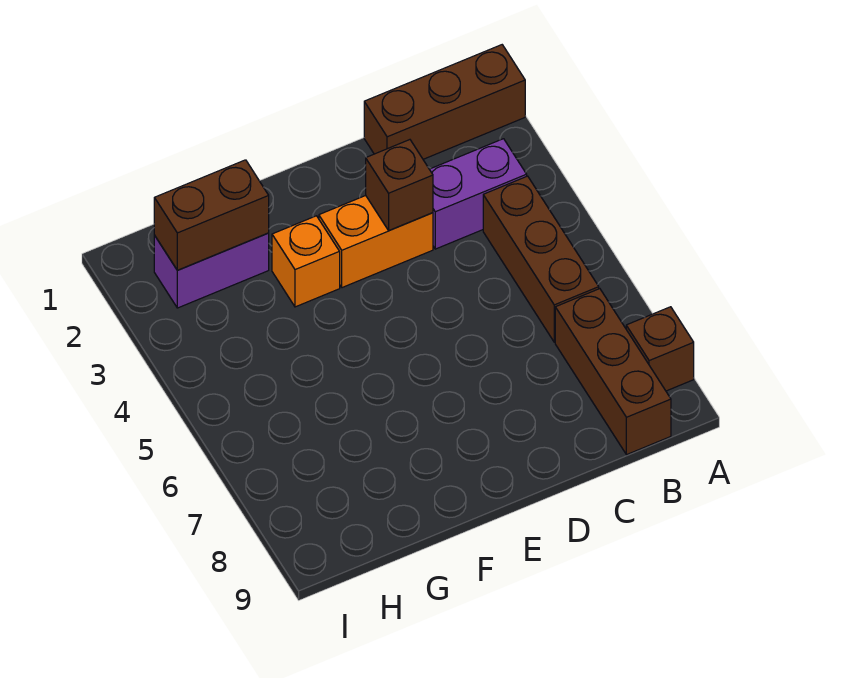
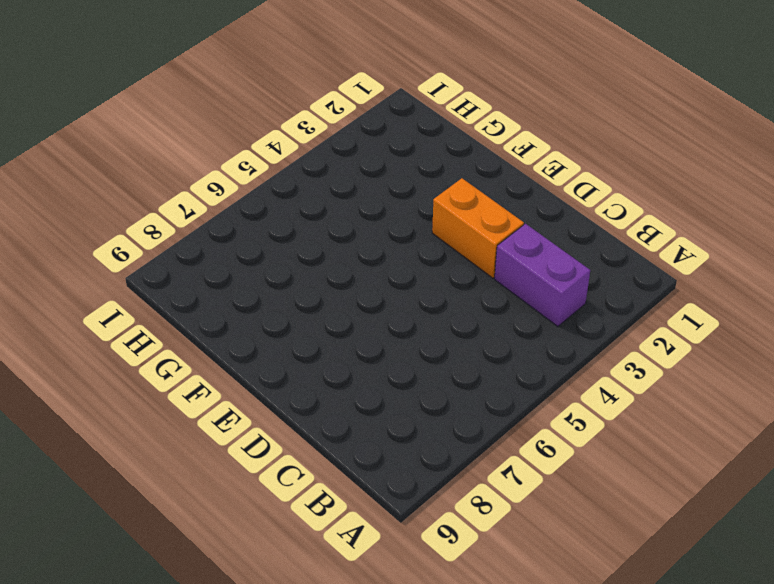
none -> brown 1x3 brick [364,45,525,159]
none -> brown 1x1 brick [626,307,694,391]

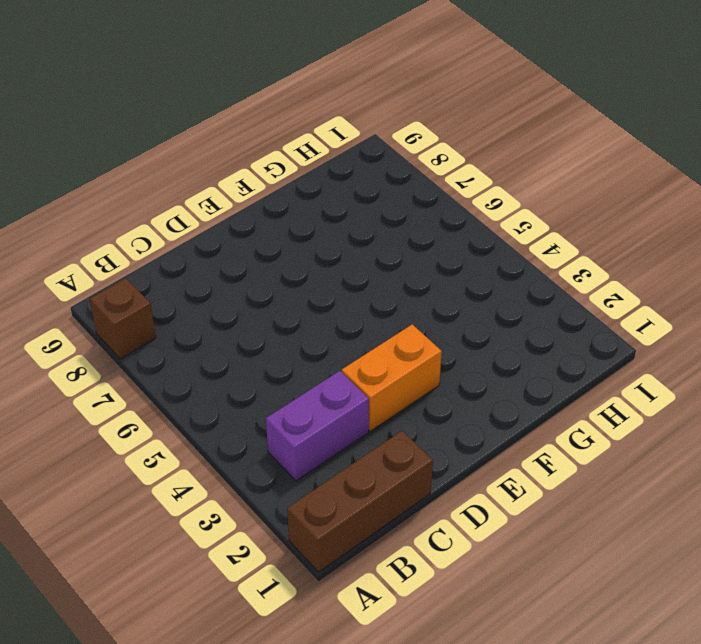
none -> brown 1x3 brick [483,176,599,342]
none -> brown 1x3 brick [555,289,671,455]

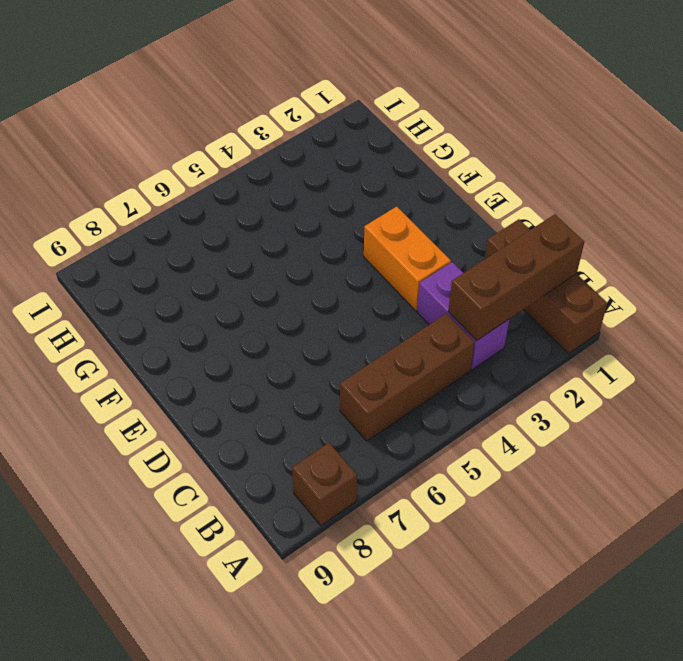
brown 1x3 brick [448,214,584,341] -> brown 1x3 brick moved to [555,289,671,455]
none -> orange 1x1 brick [272,216,340,307]
none -> purple 1x2 brick [154,233,269,308]

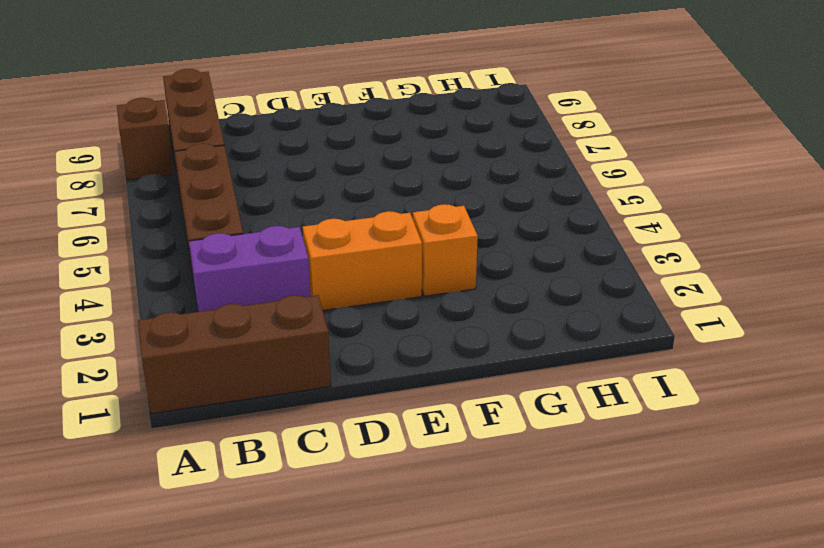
none -> purple 1x2 brick [154,233,269,308]
none -> brown 1x1 brick [366,140,433,231]

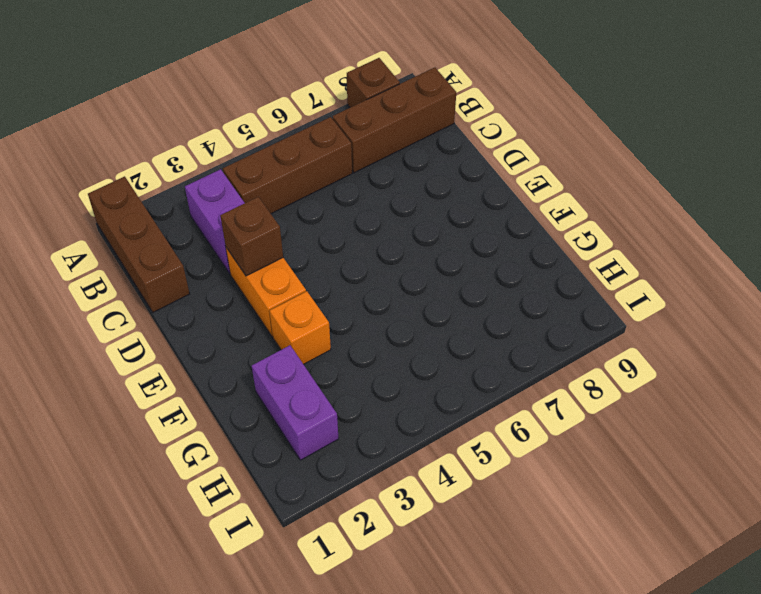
none -> brown 1x2 brick [154,160,269,270]

